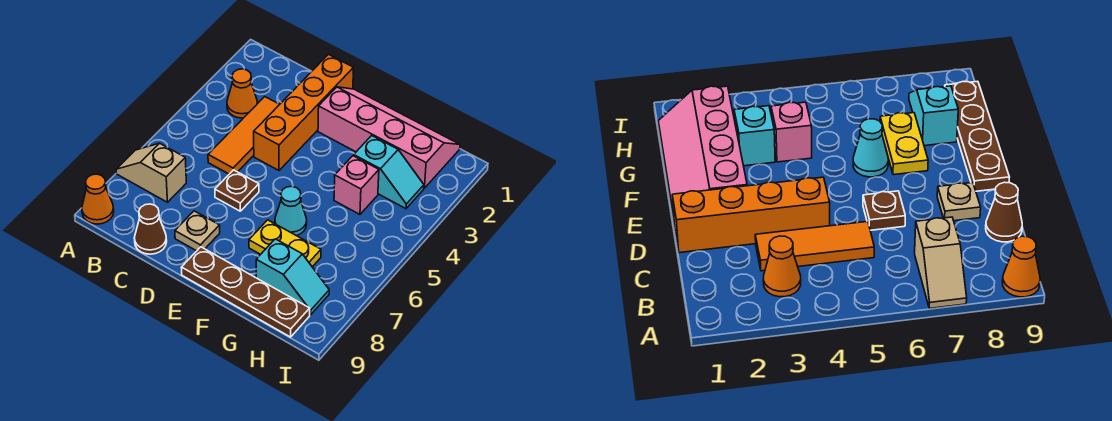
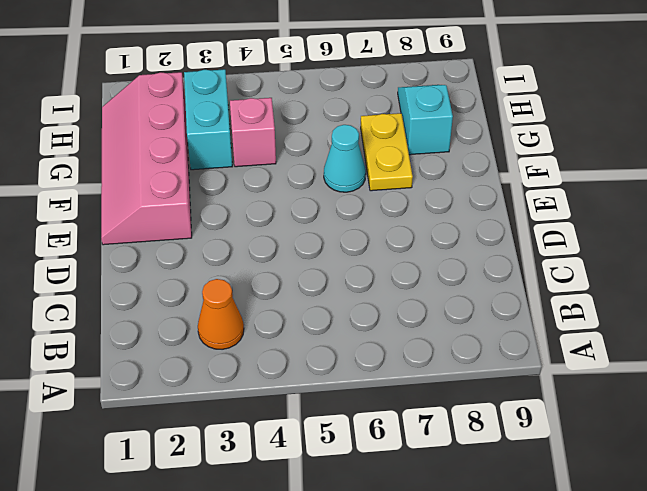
cyan 1x2 brick [184,69,232,170] -> cyan 1x2 slope [354,136,424,209]
none -> tan 1x2 slope [116,143,186,202]
none -> orange 1x1 cone [82,174,114,224]
none -> orange 1x3 tile [208,97,280,174]

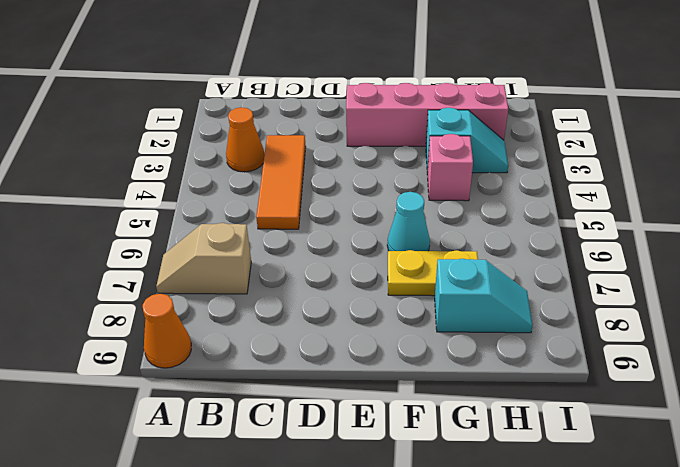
none -> brown 1x1 cone [134,204,167,254]
none -> orange 1x4 brick [254,55,354,170]
none -> brown 1x1 plate [215,170,259,211]

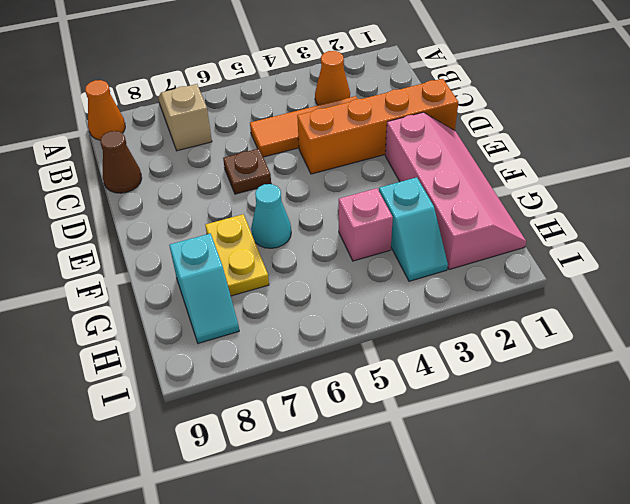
none -> tan 1x1 plate [175,211,220,251]
none -> brown 1x4 plate [181,247,310,337]

